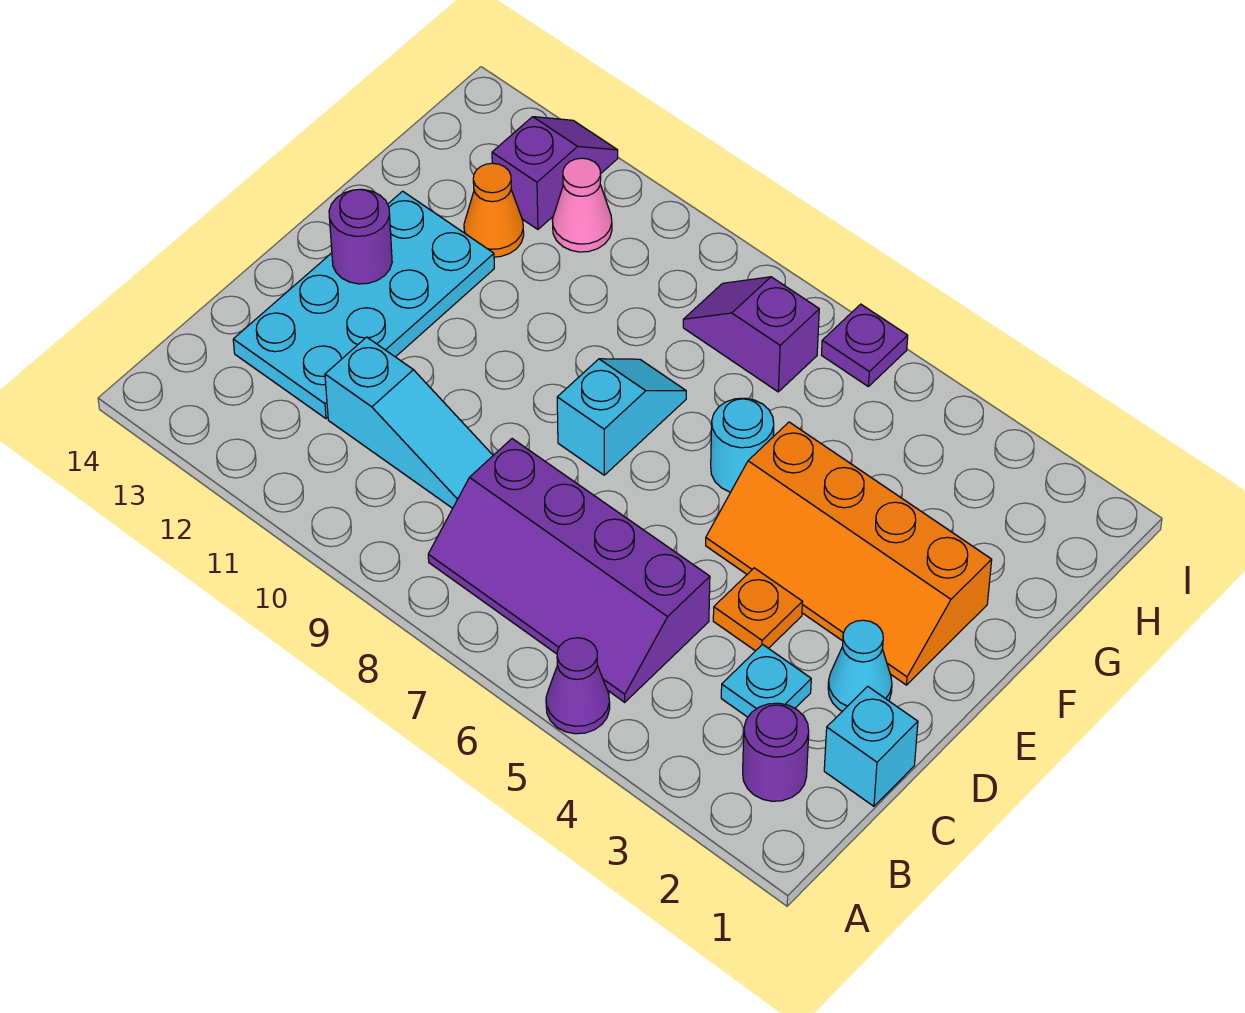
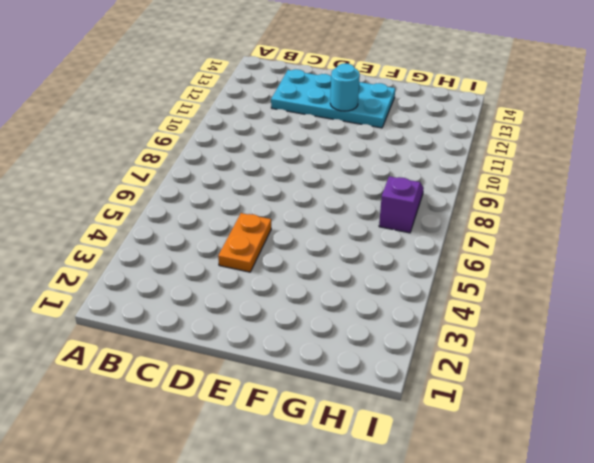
orange 1x2 plate [218,213,271,272] -> orange 1x1 plate [713,568,802,651]
cyan 1x1 round brick [330,63,360,111] -> cyan 1x1 round brick moved to [711,398,774,492]
none -> purple 1x1 cone [546,638,610,734]
none -> purple 1x1 round brick [743,703,809,801]
none -> purple 2x4 slope [428,439,710,702]

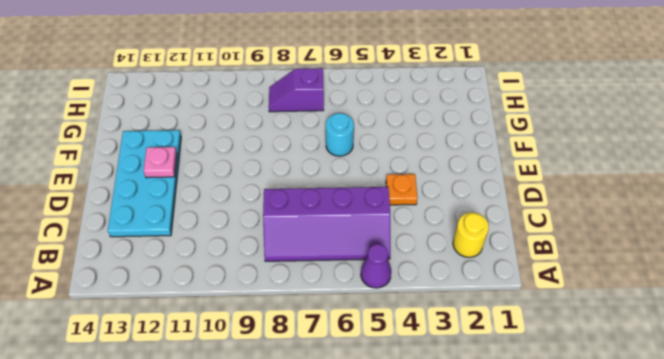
yellow 1x1 round brick [453,212,489,257] -> purple 1x1 round brick [743,703,809,801]
pink 1x1 plate [144,147,177,178] -> none
none -> cyan 1x1 brick [824,686,918,806]
none -> cyan 1x1 plate [721,644,811,717]
none -> cyan 1x3 slope [325,337,493,508]

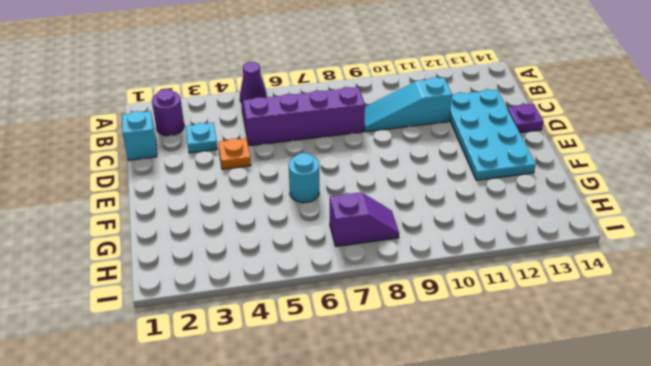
purple 1x1 plate [507,104,544,133] -> purple 1x1 plate moved to [822,304,908,386]
none -> cyan 1x1 cone [828,620,892,711]
none -> orange 2x4 slope [706,422,992,685]
none -> cyan 1x2 slope [557,359,686,475]

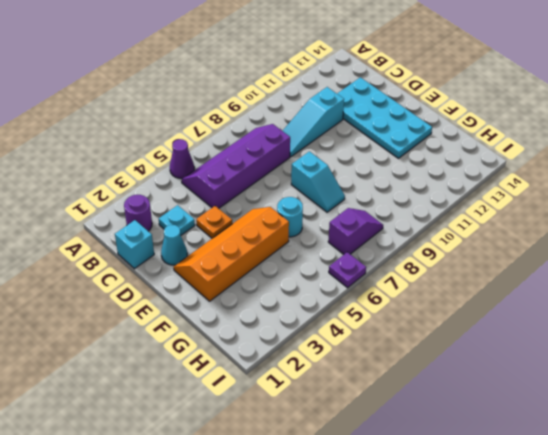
none -> orange 1x1 cone [464,163,524,257]
none -> pink 1x1 cone [552,158,612,252]
none -> purple 1x2 slope [492,117,618,229]

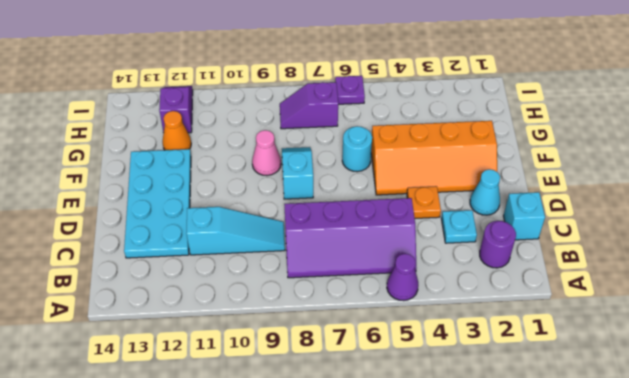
pink 1x1 cone [252,130,281,175] -> pink 1x1 cone moved to [552,158,612,252]
none -> purple 1x1 round brick [329,189,392,284]

